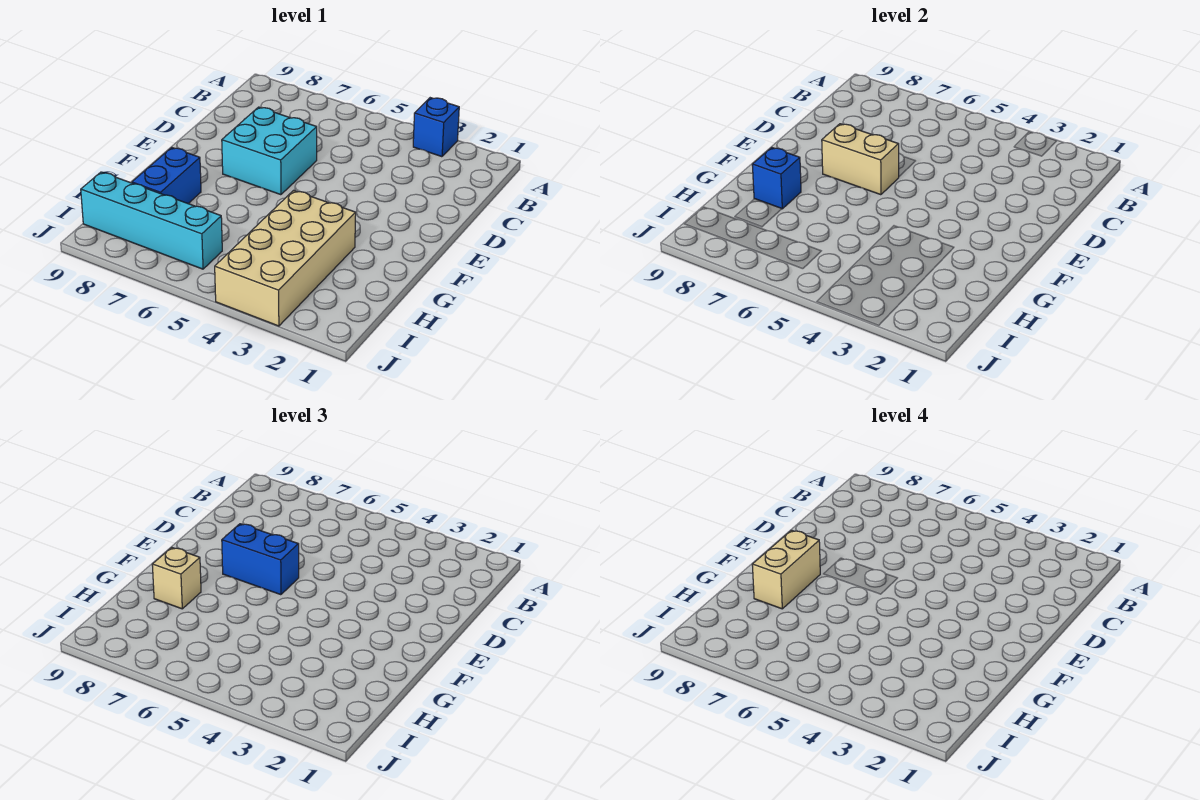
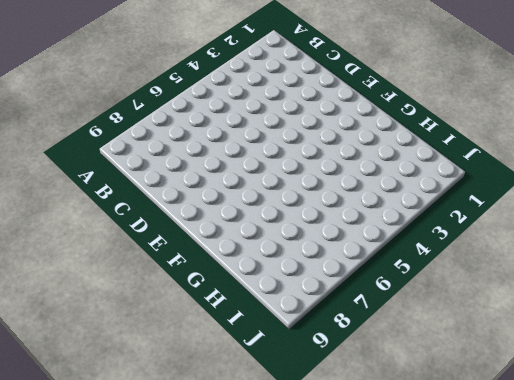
none -> blue 1x1 brick [413,98,459,157]
none -> cyan 2x2 brick [222,107,317,195]

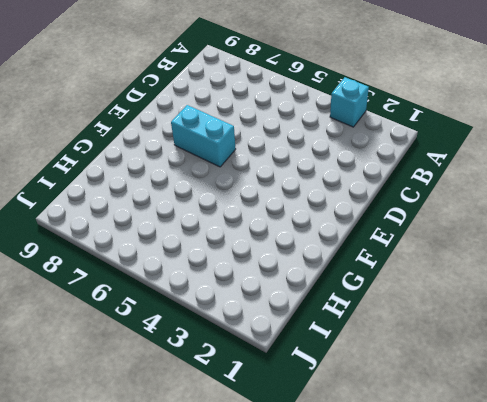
cyan 1x1 brick [330,77,369,127] -> blue 1x1 brick [413,98,459,157]
cyan 1x2 brick [171,105,236,167] -> cyan 2x2 brick [222,107,317,195]
none -> tan 2x4 brick [215,190,356,326]
none -> blue 1x2 brick [132,147,201,204]

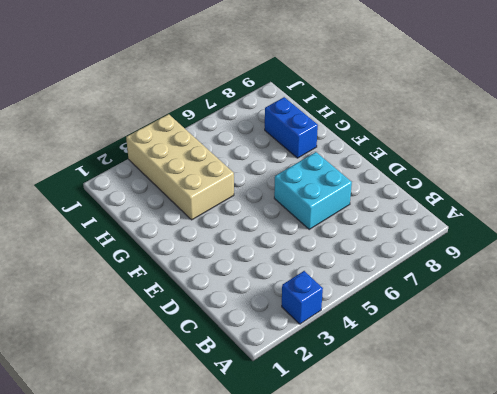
none -> cyan 1x4 brick [81,172,222,269]
none -> tan 1x2 brick [822,124,899,195]

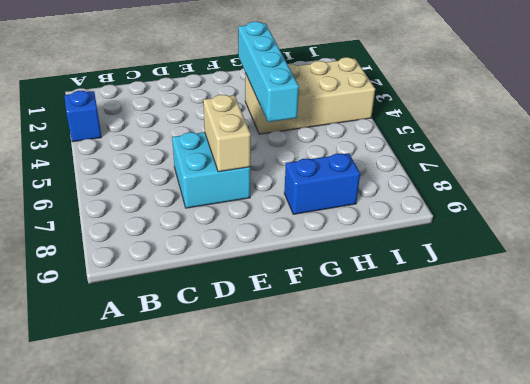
cyan 1x4 brick [238,22,299,122] -> cyan 1x4 brick moved to [81,172,222,269]
none -> blue 1x1 brick [752,147,801,209]
none -> blue 1x2 brick [222,524,299,595]

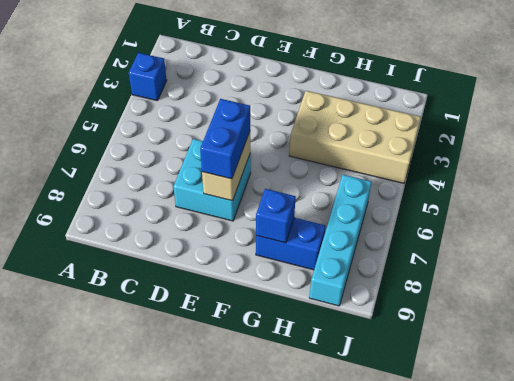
none -> tan 1x1 brick [152,547,201,609]
none -> tan 1x2 brick [752,530,820,609]

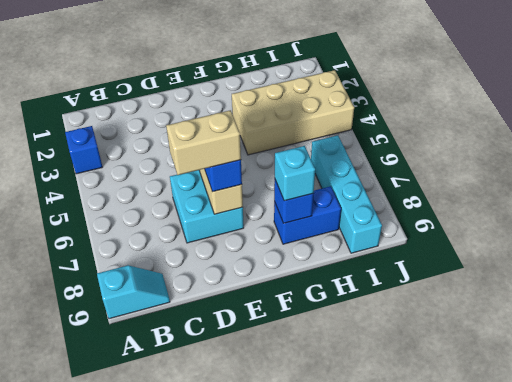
cyan 1x2 slope [97,265,170,319] -> none
tan 1x2 brick [166,110,241,175] -> tan 1x2 brick moved to [752,530,820,609]
cyan 1x1 brick [275,146,315,201] -> tan 1x1 brick [152,547,201,609]

